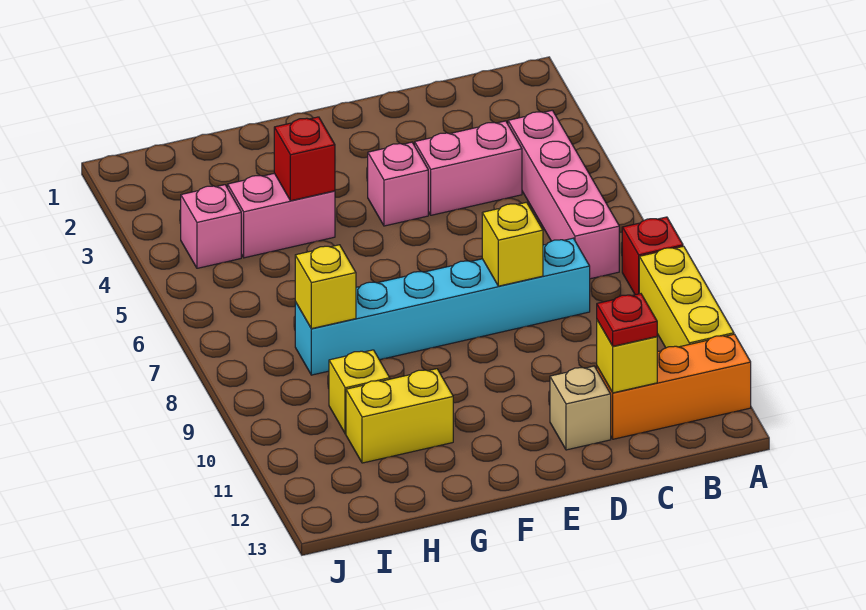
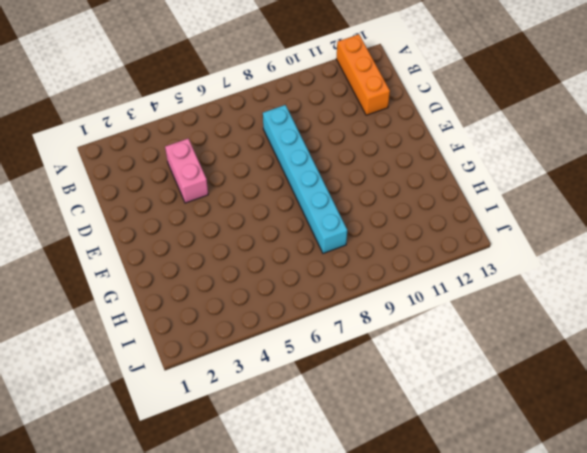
none -> red 1x1 brick [622,217,683,295]
none -> yellow 1x3 brick [639,246,734,348]
none -> pink 1x4 brick [508,110,619,279]

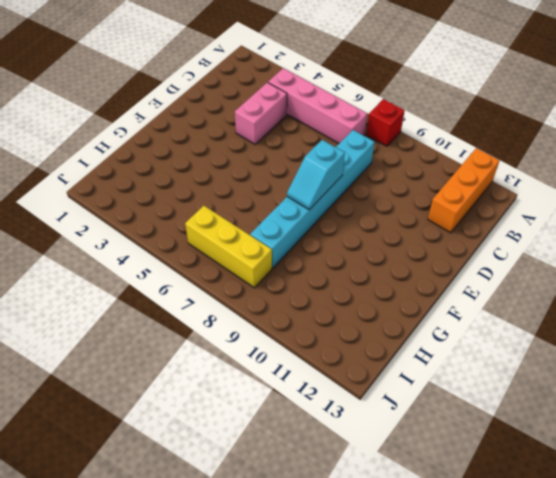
cyan 1x2 slope [287,140,345,210] -> none
yellow 1x3 brick [185,206,272,288] -> yellow 1x3 brick moved to [639,246,734,348]
none -> tan 1x1 brick [550,366,611,450]
none -> pink 1x1 brick [368,142,428,226]
none -> pink 1x2 brick [228,173,335,258]

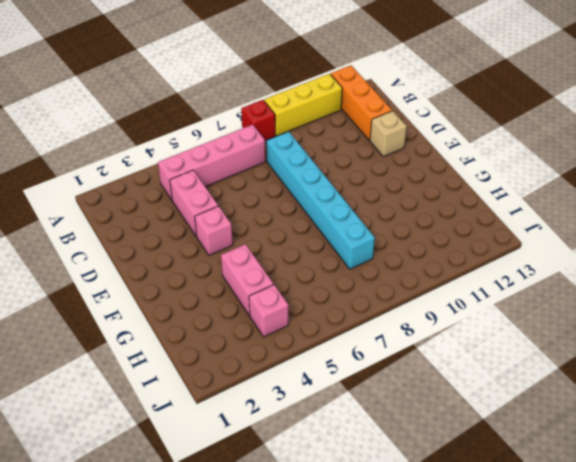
none -> yellow 1x2 brick [346,369,453,463]
none -> yellow 1x1 brick [329,350,390,434]
none -> yellow 1x1 brick [597,320,657,393]

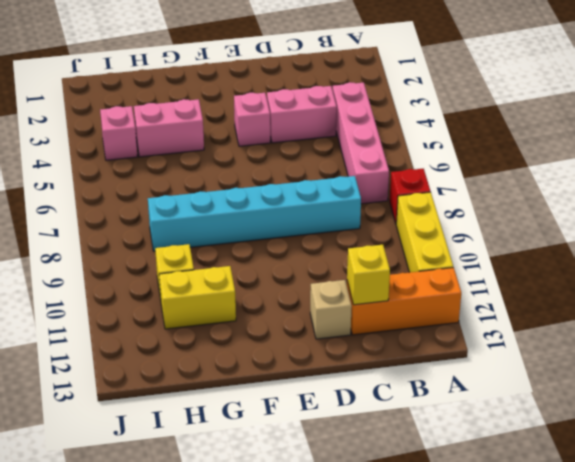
none -> yellow 1x1 brick [482,202,543,286]
none -> red 1x1 brick [274,117,335,201]
none -> yellow 1x1 brick [295,245,356,329]

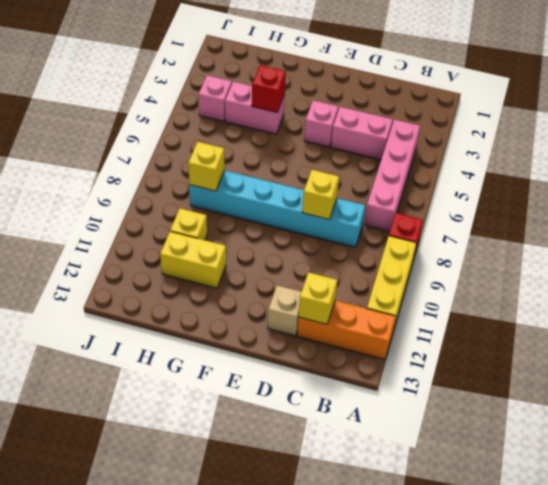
none -> red 1x1 plate [597,294,657,346]

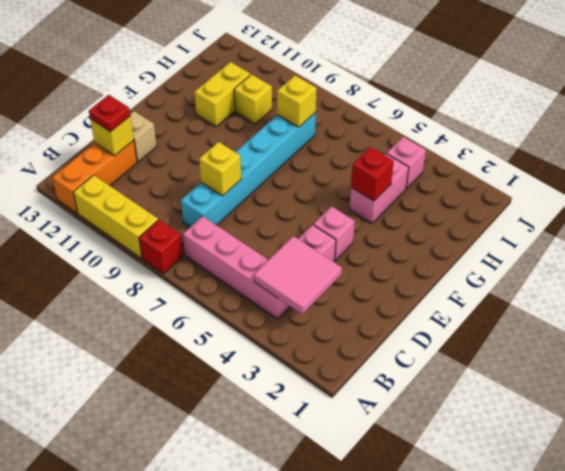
pink 2x2 tile [254,236,342,314] -> none

